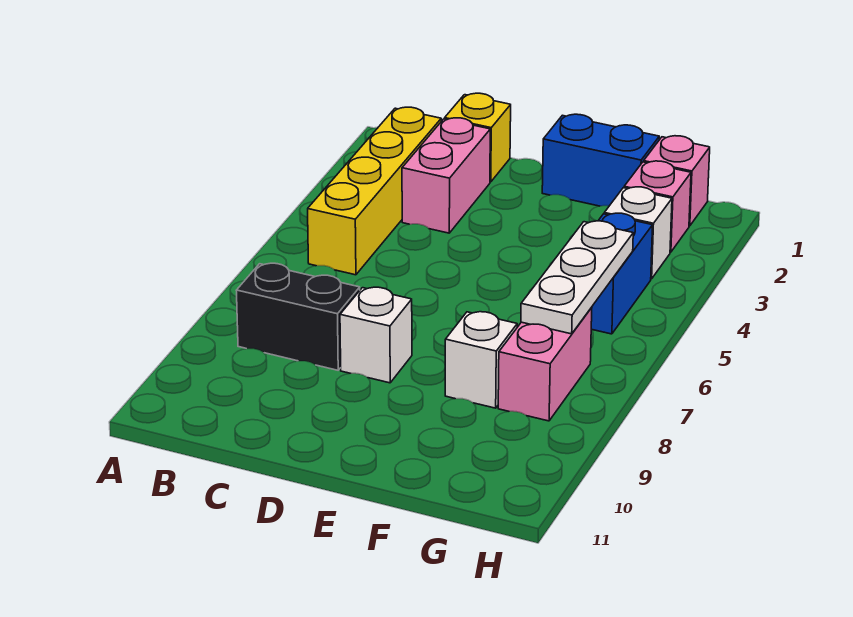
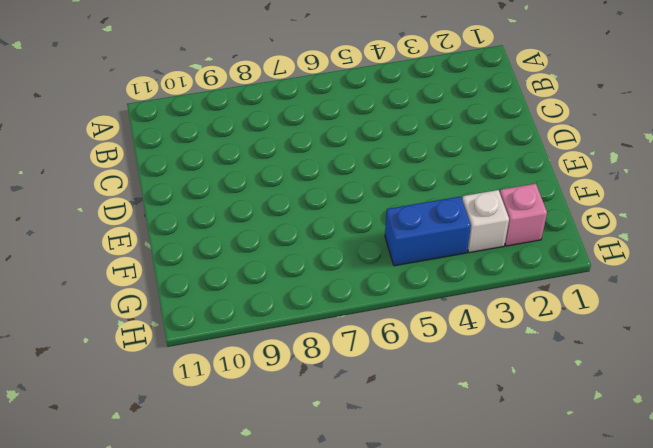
none -> yellow 1x4 brick [308,107,441,275]
none -> black 1x2 brick [236,263,360,370]
none -> yellow 1x1 brick [445,93,511,182]

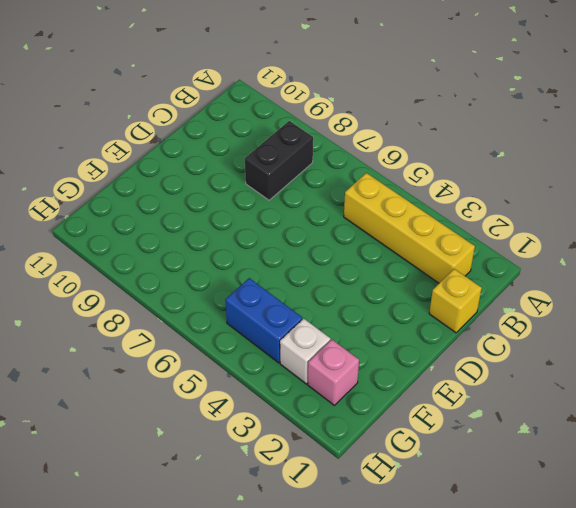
none -> pink 1x2 brick [402,118,490,233]
none -> white 1x1 brick [340,287,412,383]
none -> blue 1x2 brick [542,114,659,206]

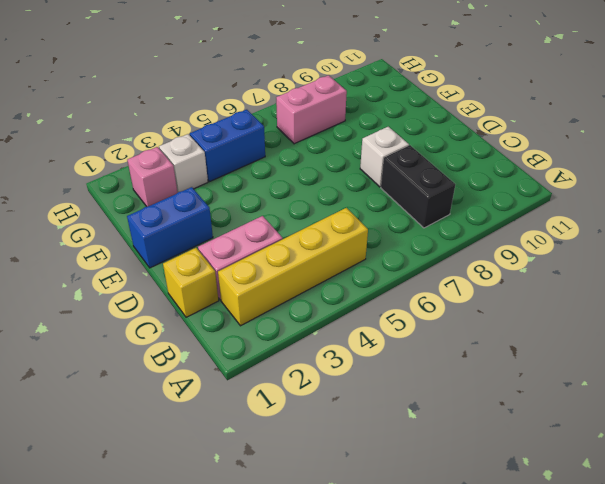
blue 1x2 brick [127,187,213,268] -> blue 1x2 brick turned to [542,114,659,206]
none -> white 1x1 brick [445,312,517,408]
none -> pink 1x1 brick [644,136,710,226]
none -> white 1x3 plate [521,221,633,334]

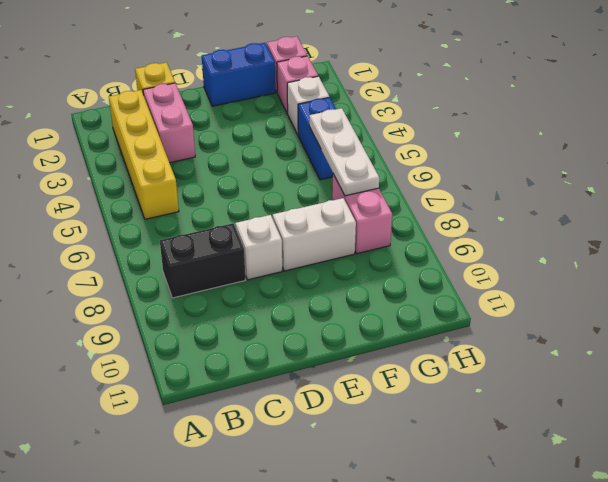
white 1x2 brick [273,198,356,271] -> white 1x1 brick [445,312,517,408]

